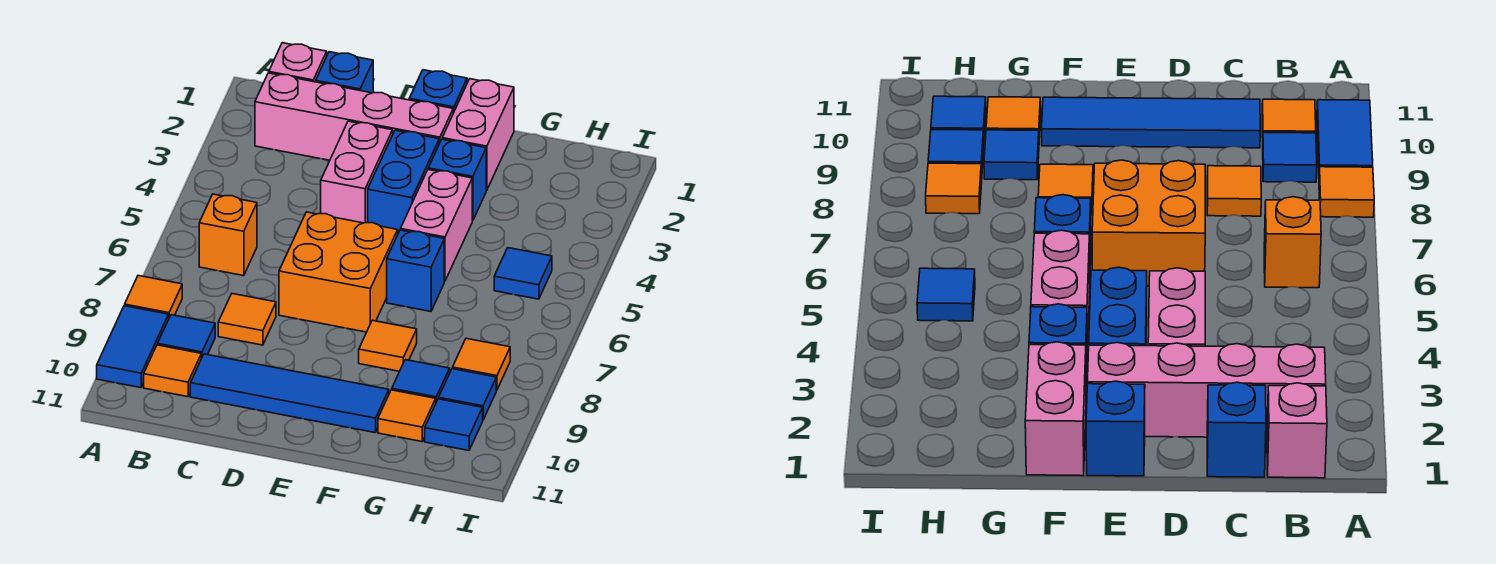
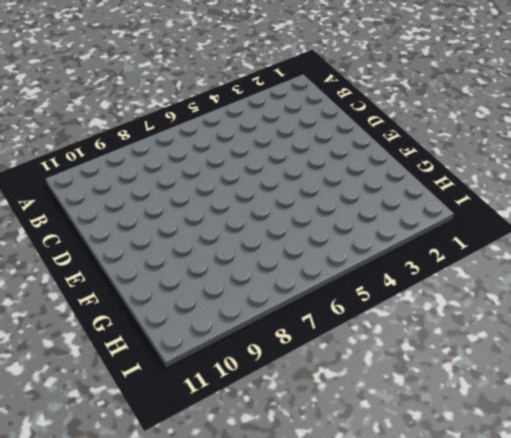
none -> orange 1x1 tile [125,276,182,317]
none -> blue 1x2 tile [97,306,169,388]
none -> pink 1x1 brick [269,43,327,82]

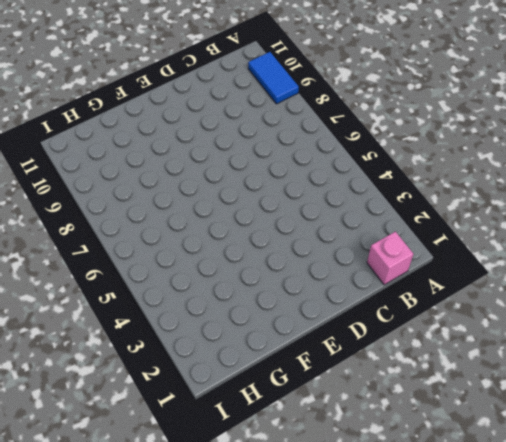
none -> orange 1x1 tile [125,276,182,317]
none -> pink 1x4 brick [255,73,453,160]
none -> orange 1x1 brick [199,194,257,276]

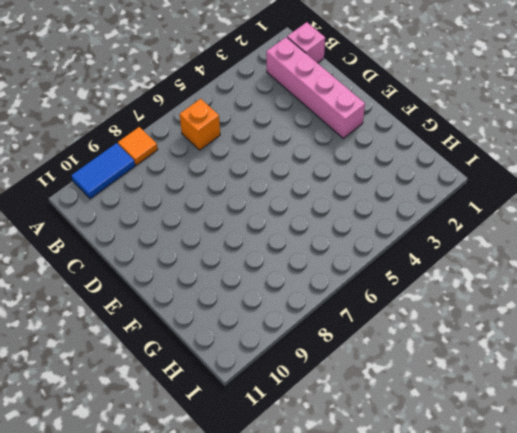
none -> blue 1x1 tile [158,315,215,358]
none -> orange 1x1 tile [144,345,201,397]
none -> blue 1x1 brick [316,52,373,93]

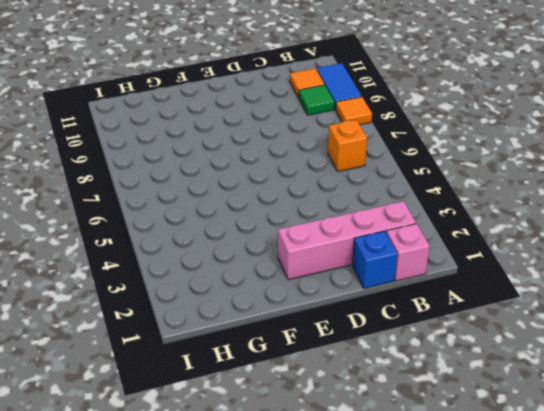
green 1x1 tile [299,85,334,115] -> blue 1x1 tile [158,315,215,358]
none -> orange 1x1 tile [218,294,276,345]
none -> blue 1x4 tile [190,354,389,433]
none -> pink 1x2 brick [321,121,393,223]

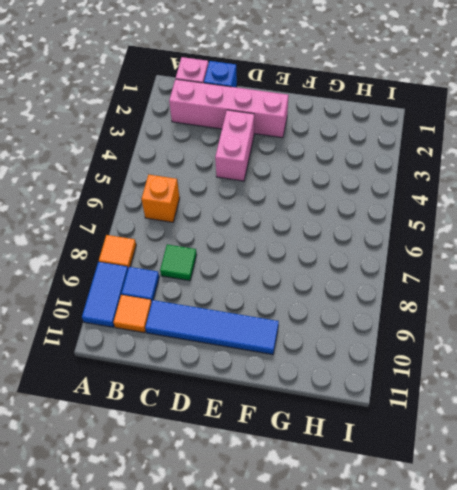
green 1x1 tile [160,244,197,281] -> orange 1x1 tile [218,294,276,345]
none -> orange 2x2 brick [279,212,398,332]
none -> blue 1x1 brick [409,70,467,113]
none -> blue 1x2 brick [368,130,439,233]

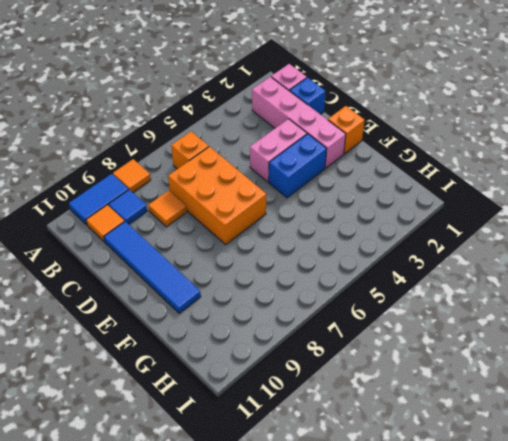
orange 2x3 brick [168,147,266,245] -> orange 2x2 brick [279,212,398,332]
orange 1x1 brick [328,106,365,154] -> blue 1x1 brick [409,70,467,113]
none -> pink 1x2 brick [442,79,514,191]
none -> blue 1x1 brick [428,139,486,221]
none -> pink 1x2 brick [401,170,472,281]

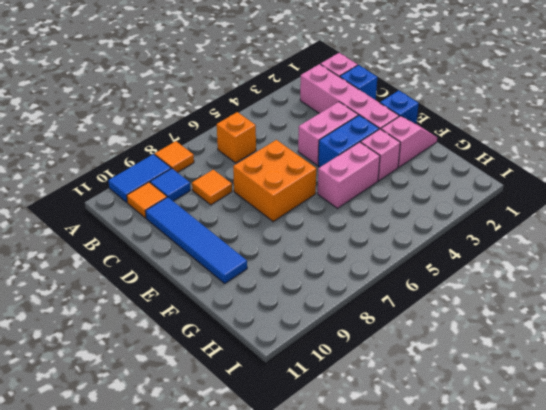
pink 1x2 slope [381,116,437,167] -> pink 1x2 brick [442,79,514,191]
pink 1x1 brick [361,129,400,181] -> blue 1x1 brick [428,139,486,221]
none -> blue 1x1 brick [387,230,444,312]
none -> orange 1x1 tile [359,320,417,371]
none -> blue 1x1 tile [392,360,450,402]

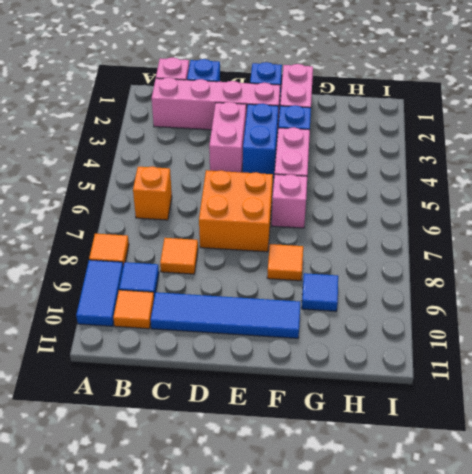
pink 1x1 brick [272,174,307,228] -> blue 1x1 brick [387,230,444,312]
none -> orange 1x1 tile [378,390,436,442]
none -> blue 1x1 tile [494,248,552,299]
none -> orange 1x1 tile [453,338,510,390]

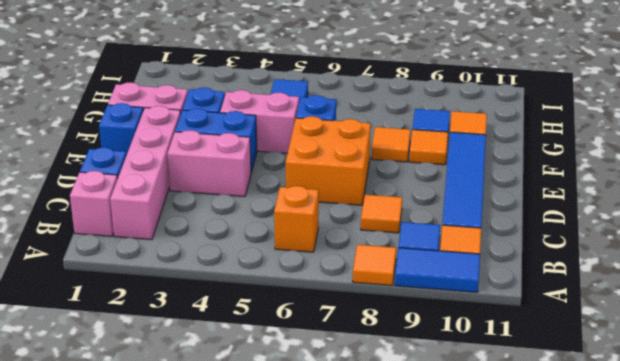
orange 1x1 tile [409,130,448,165] -> orange 1x1 tile moved to [453,338,510,390]
none -> blue 1x1 tile [439,369,496,419]
none -> blue 1x1 tile [425,399,483,451]

